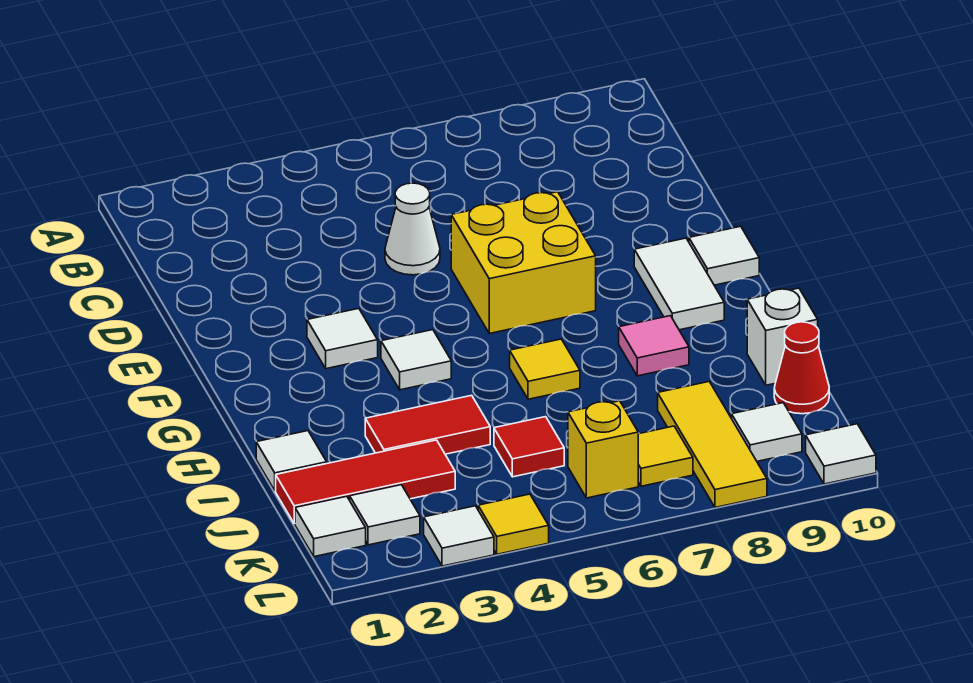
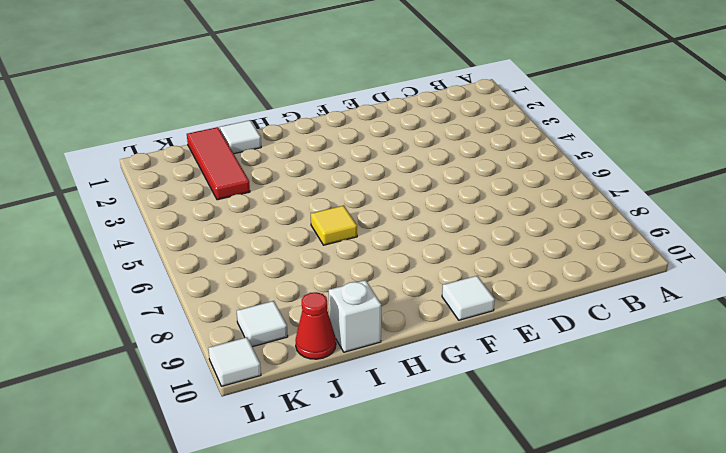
none -> white 1x1 cone [385,183,440,275]
none -> yellow 2x2 brick [451,192,596,333]
none -> white 1x1 tile [307,308,378,369]

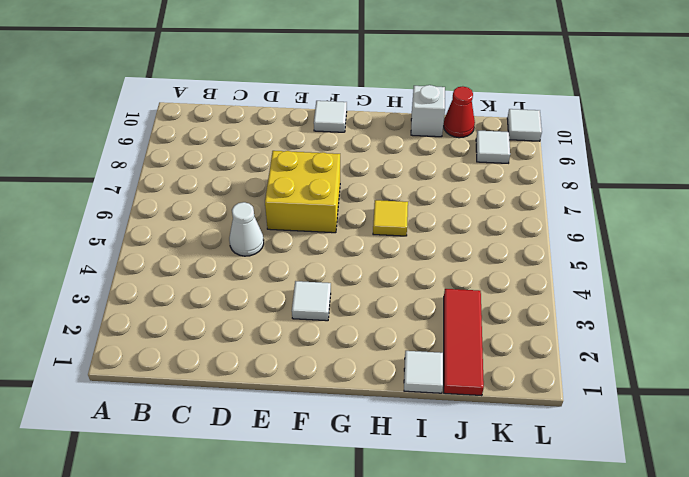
none -> white 1x2 tile [634,238,724,330]
none -> white 1x1 tile [381,330,451,390]
none -> pink 1x1 tile [619,316,689,376]

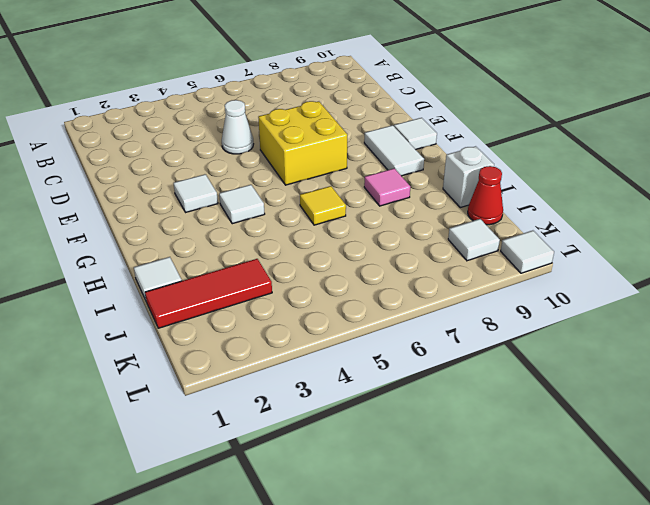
none -> red 1x2 tile [365,395,490,454]
none -> red 1x1 tile [494,417,564,477]
none -> yellow 1x3 tile [658,382,767,507]

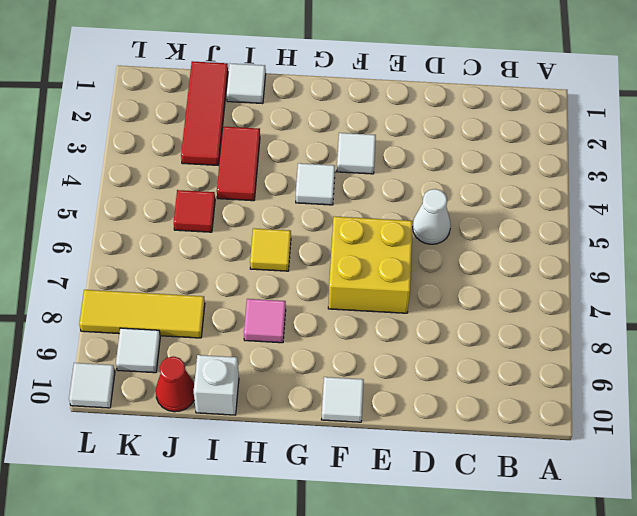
none -> white 1x2 tile [634,238,724,330]
none -> white 1x1 tile [295,496,366,557]
none -> white 1x1 tile [350,485,420,545]

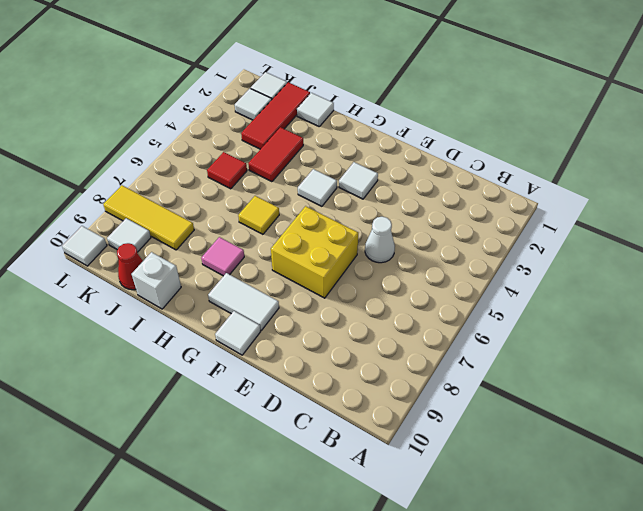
none -> yellow 1x1 brick [568,401,639,498]
none -> yellow 1x1 tile [638,426,693,486]
none -> white 1x1 tile [424,506,494,566]

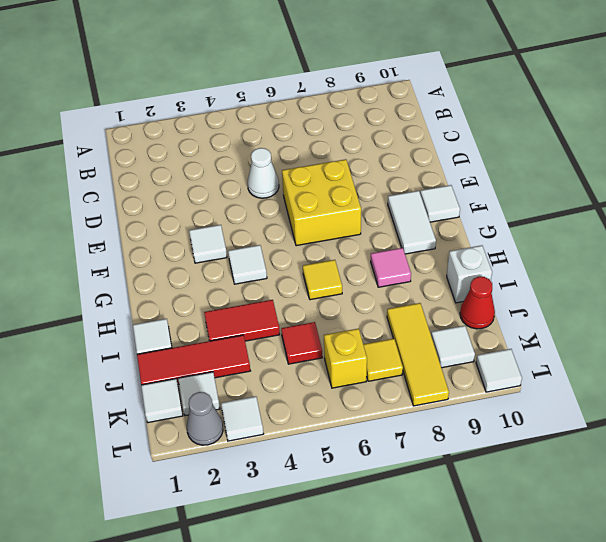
grey 1x1 cone [187,392,223,445] -> none
none -> yellow 1x1 tile [478,494,549,554]

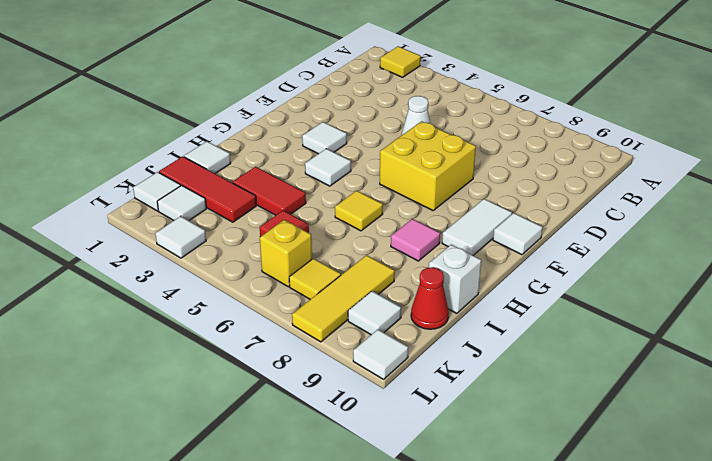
yellow 1x1 tile [380,46,421,77] -> yellow 1x1 tile moved to [478,494,549,554]

